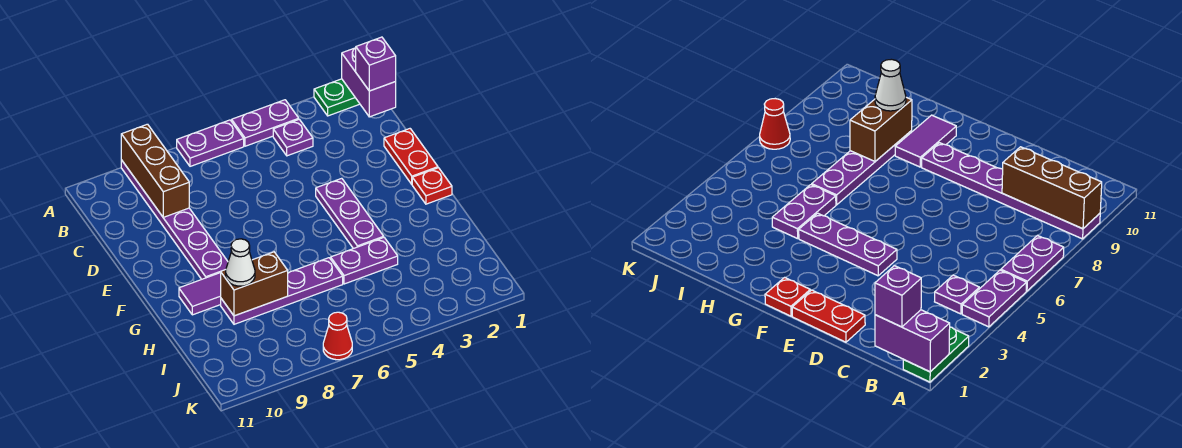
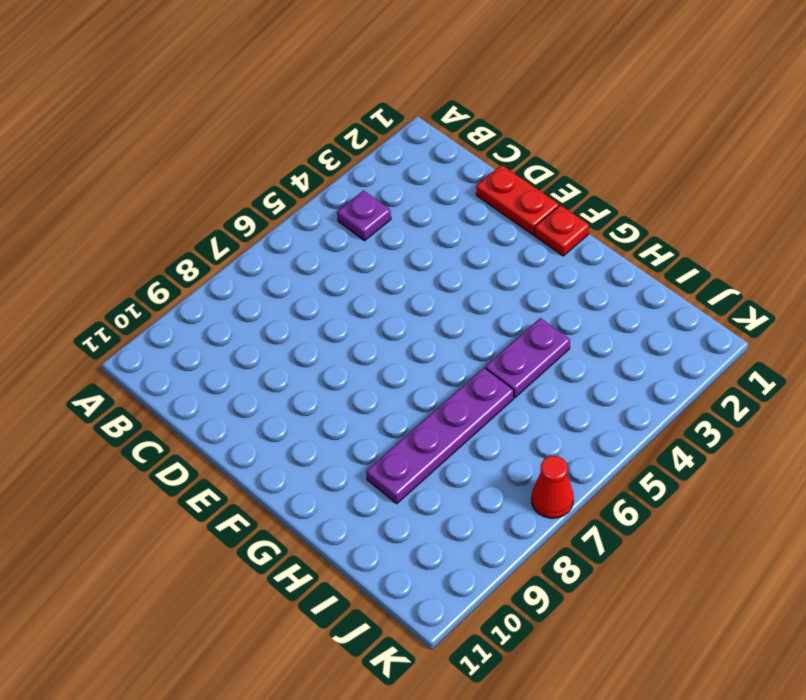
none -> green 1x2 plate [314,79,360,116]
none -> purple 1x2 plate [232,100,299,146]
none -> purple 1x2 plate [177,120,244,166]

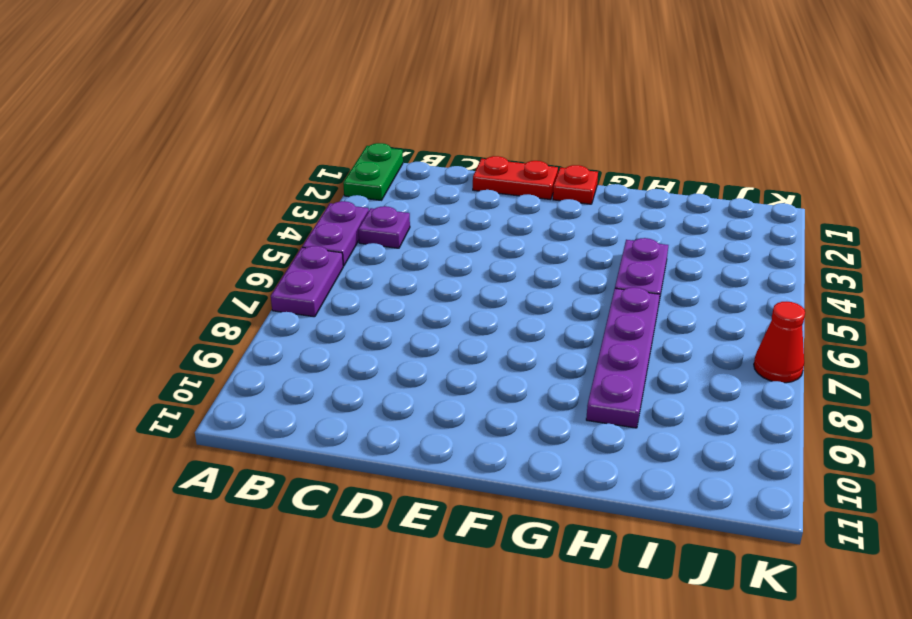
none -> purple 1x6 plate [121,160,228,279]
none -> purple 1x3 plate [316,178,384,249]
none -> purple 1x2 tile [179,273,221,315]

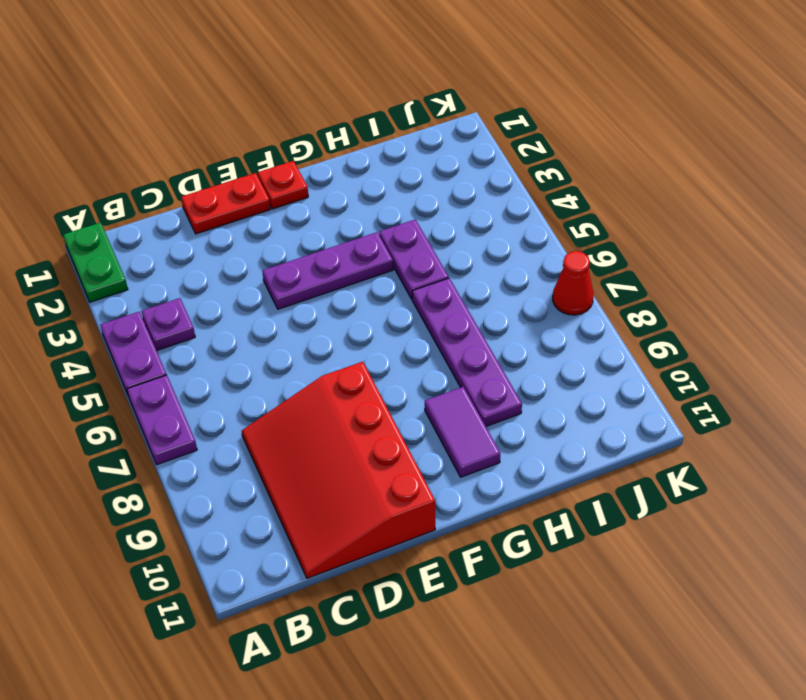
red 3x4 slope [242,362,435,578] -> purple 1x6 plate [121,160,228,279]
none -> purple 1x2 brick [342,48,396,117]
none -> brown 1x3 brick [121,124,189,217]
none -> brown 1x2 brick [221,252,288,316]

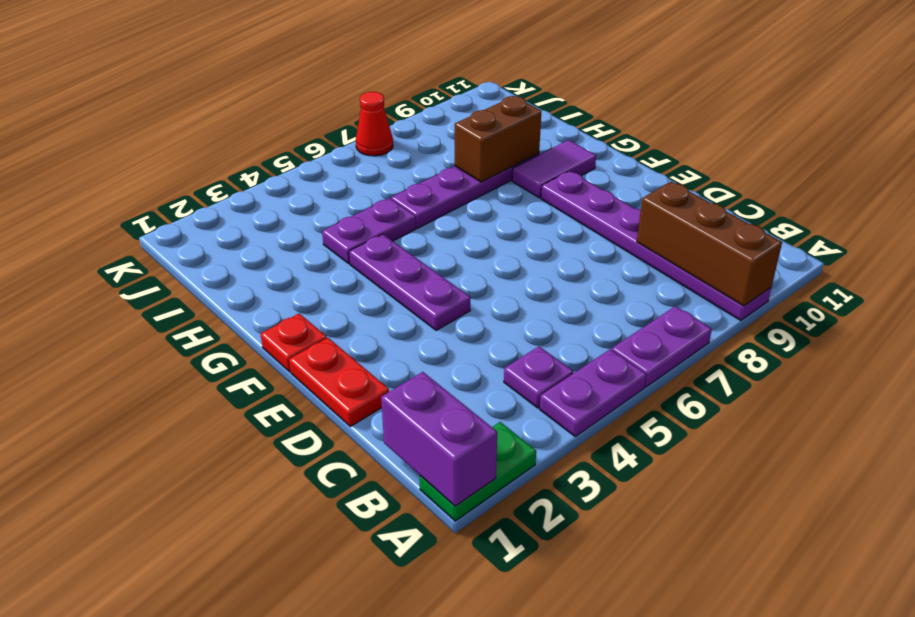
none -> purple 1x1 brick [356,37,396,91]
none -> white 1x1 cone [226,239,255,286]

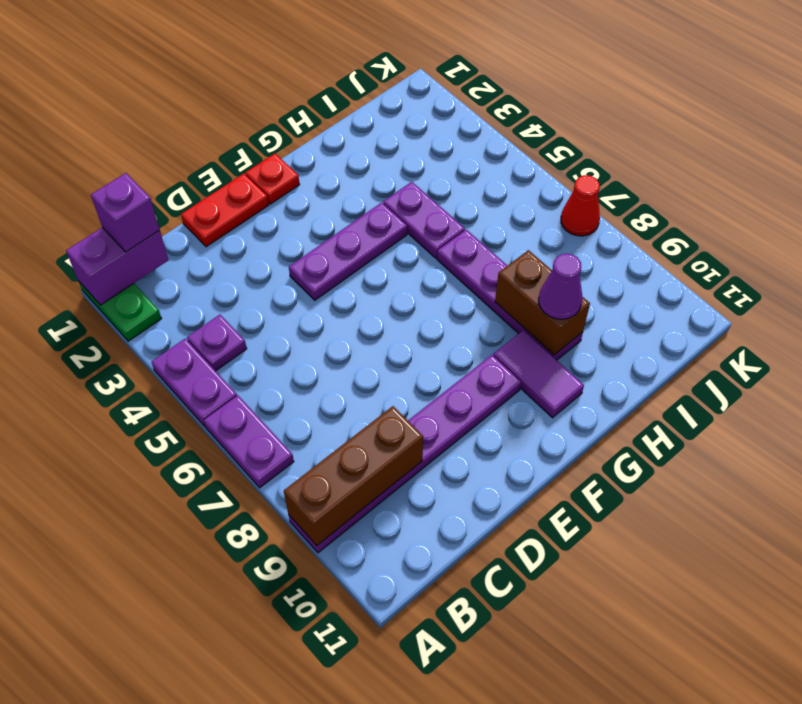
purple 1x1 cone [539,254,582,319] -> white 1x1 cone [226,239,255,286]

